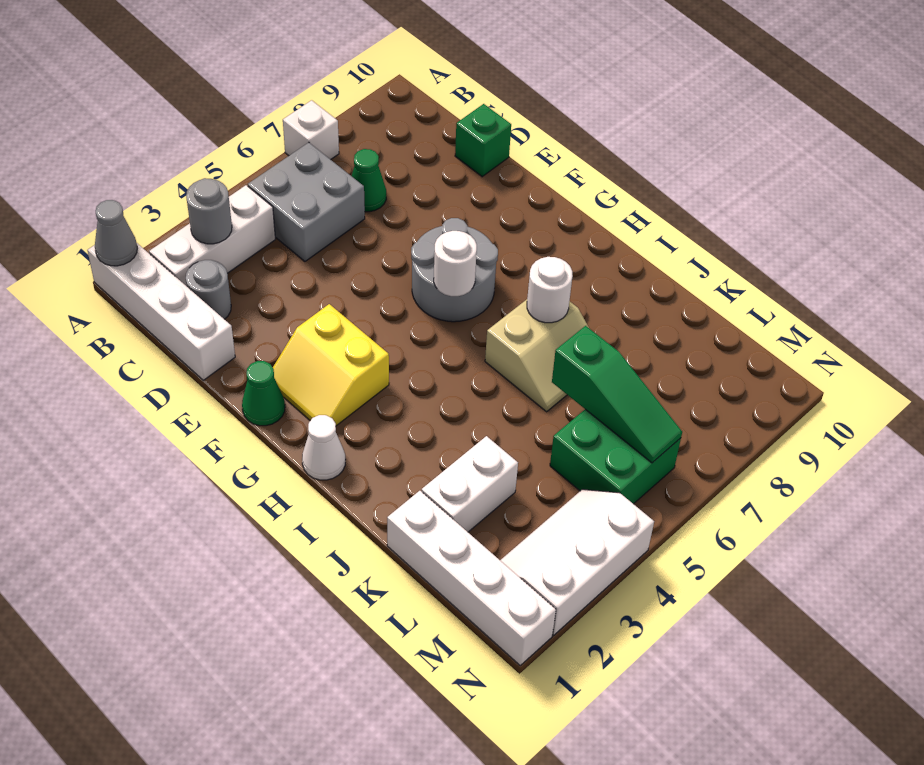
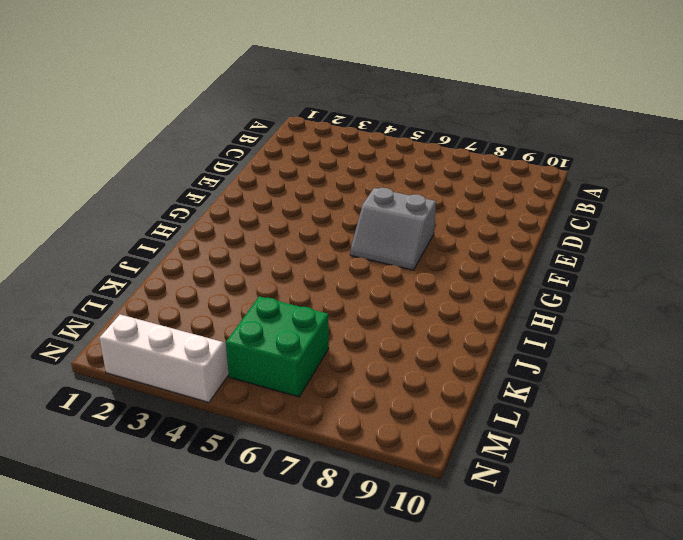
grey 2x2 slope [350,188,436,270] -> grey 2x2 round brick [411,218,498,322]
none -> white 1x4 brick [87,243,235,380]
none -> white 1x1 brick [283,100,339,160]
none -> white 1x3 brick [149,185,275,286]

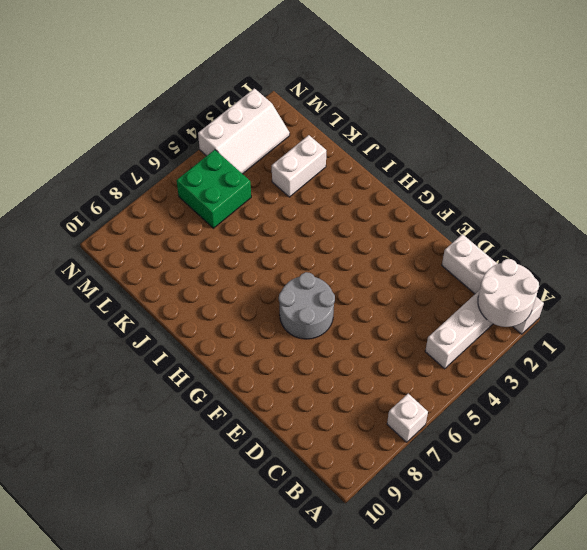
white 2x2 round brick [478,259,539,327] -> grey 1x1 cone [95,200,137,266]
none -> grey 2x2 brick [248,142,365,261]
none -> grey 1x1 round brick [186,260,231,319]
none -> green 1x1 cone [352,149,386,212]

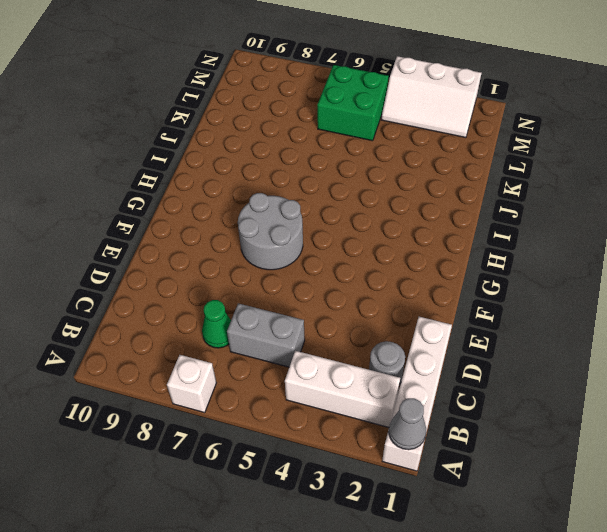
grey 1x2 brick [227,303,305,367] -> grey 2x2 brick [248,142,365,261]
none -> green 1x1 brick [455,104,511,177]
none -> green 1x1 cone [242,361,285,426]
none -> yellow 2x2 slope [273,304,389,426]

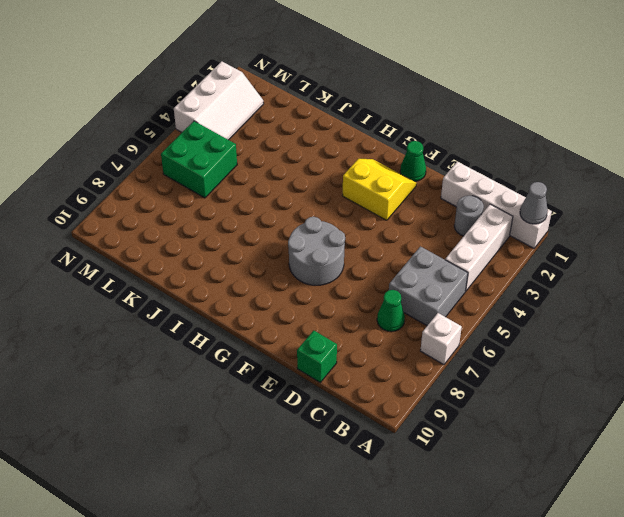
none -> white 1x1 cone [302,415,346,480]
none -> tan 2x2 slope [485,299,589,412]
none -> white 1x4 brick [387,491,556,665]

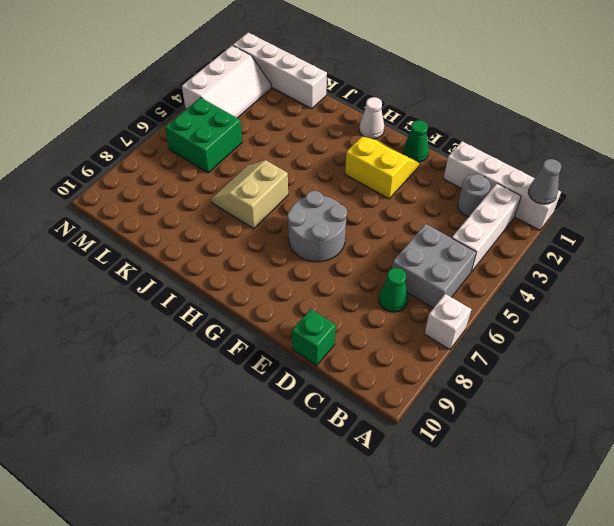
none -> white 1x2 brick [421,436,518,532]
none -> grey 1x1 round brick [186,178,232,244]
none -> white 1x1 round brick [434,231,477,296]

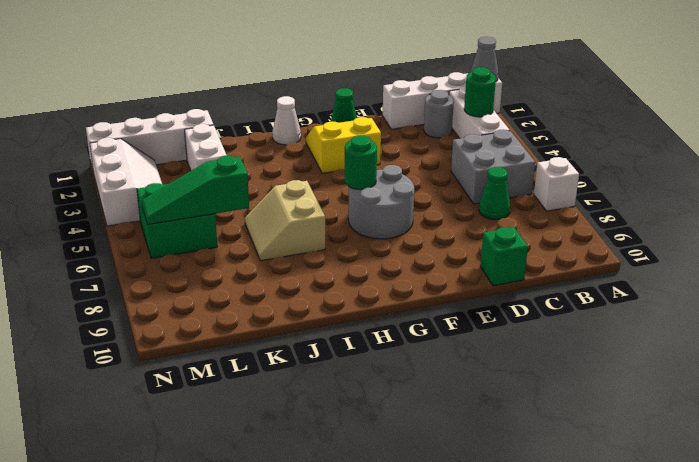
green 1x1 round brick [464,67,496,117] -> grey 1x1 round brick [186,178,232,244]
green 1x1 round brick [345,136,377,190] -> white 1x1 round brick [434,231,477,296]
none -> white 1x1 round brick [527,257,573,323]

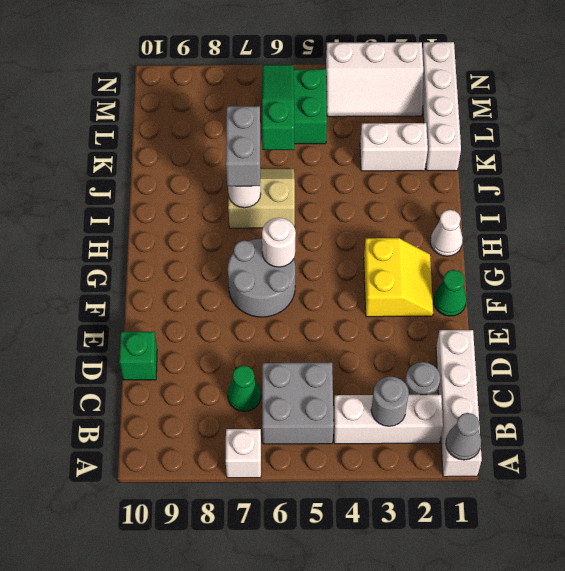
grey 1x2 brick [226,106,260,186] -> none

